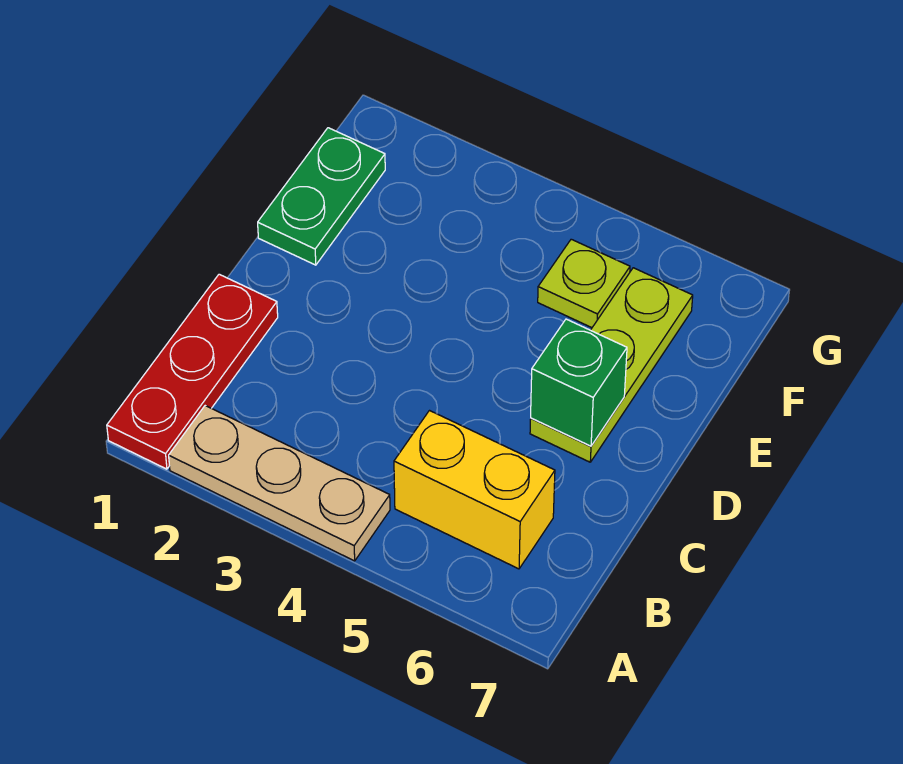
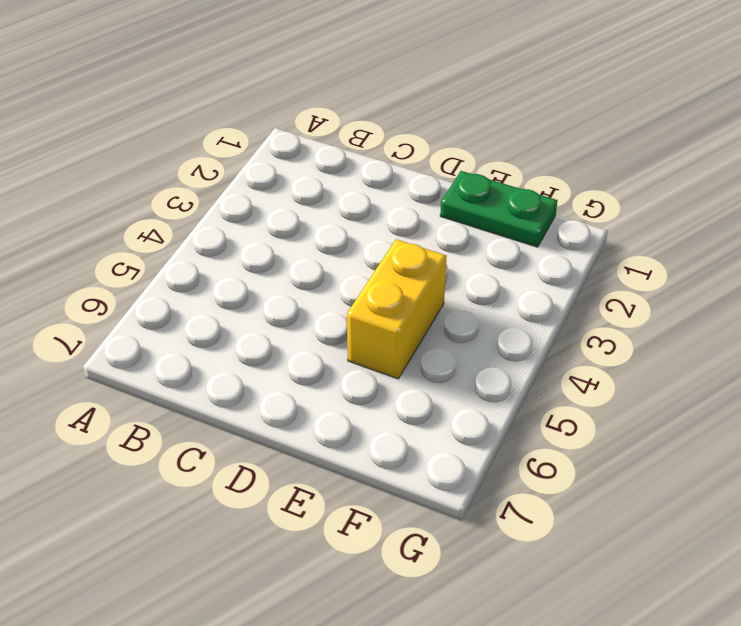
yellow 1x2 brick [347,239,447,379] -> yellow 1x2 brick moved to [394,411,555,569]
none -> red 1x3 plate [107,274,278,469]
none -> tan 1x3 plate [169,406,390,561]

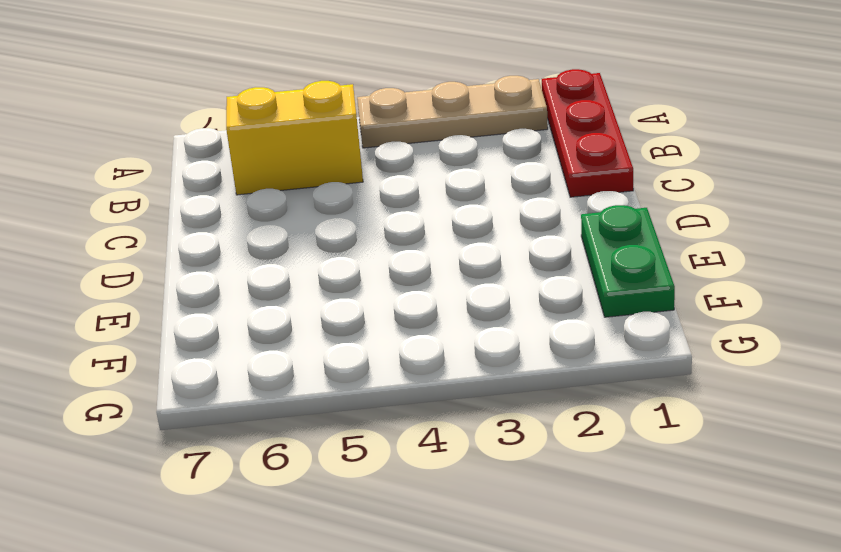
none -> lime 1x3 plate [530,268,693,462]
none -> lime 1x1 plate [538,239,630,328]

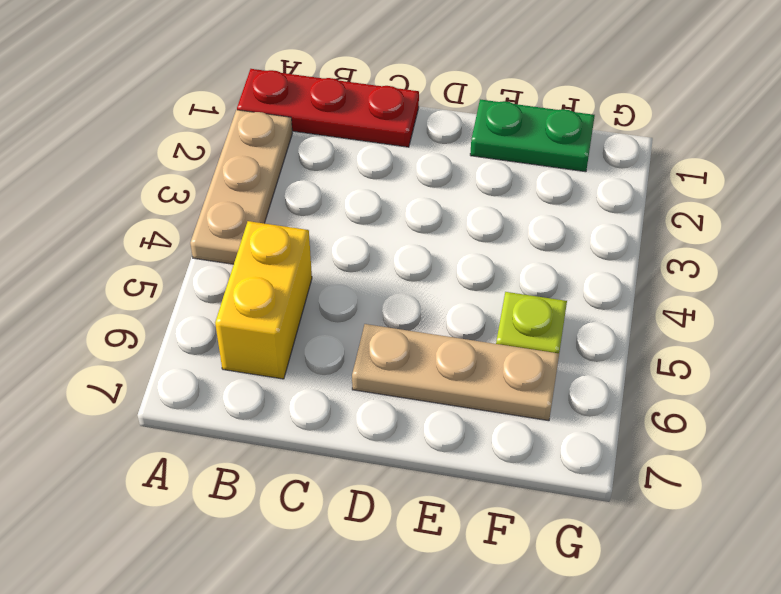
tan 1x3 plate [352,324,559,421] -> lime 1x3 plate [530,268,693,462]
none -> green 1x1 brick [531,319,627,446]

